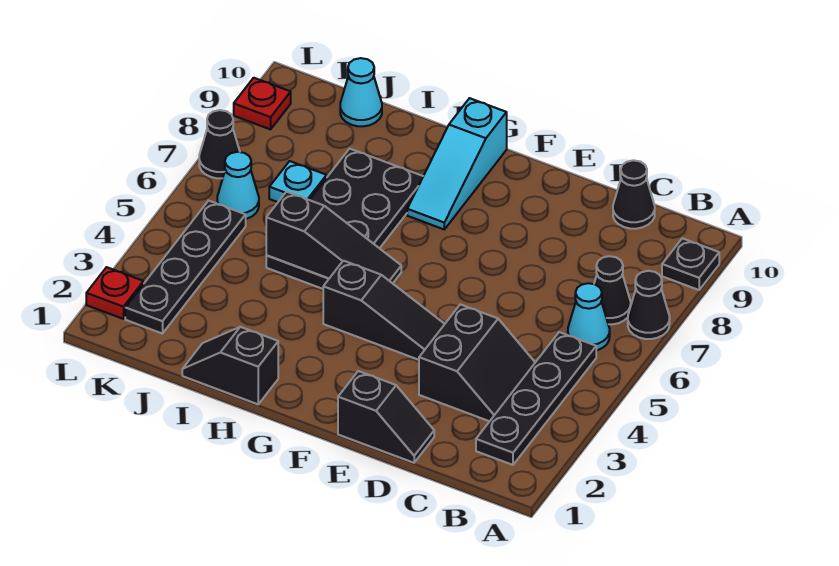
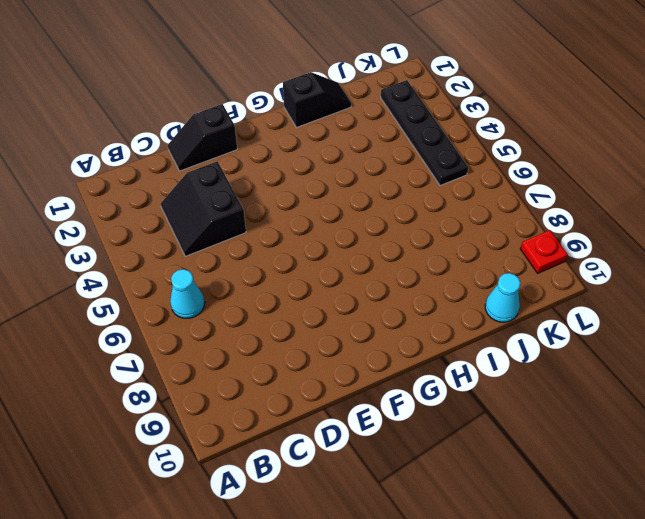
none -> black 1x1 cone [628,271,670,339]
none -> black 1x1 plate [662,238,719,290]
none -> black 1x4 plate [476,332,596,465]

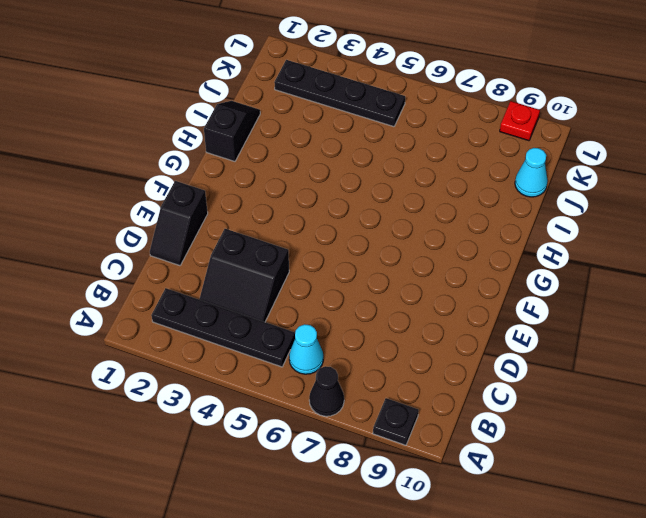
none -> black 1x1 cone [594,256,631,324]
none -> black 1x1 cone [613,160,655,229]
none -> black 1x3 slope [323,261,445,360]

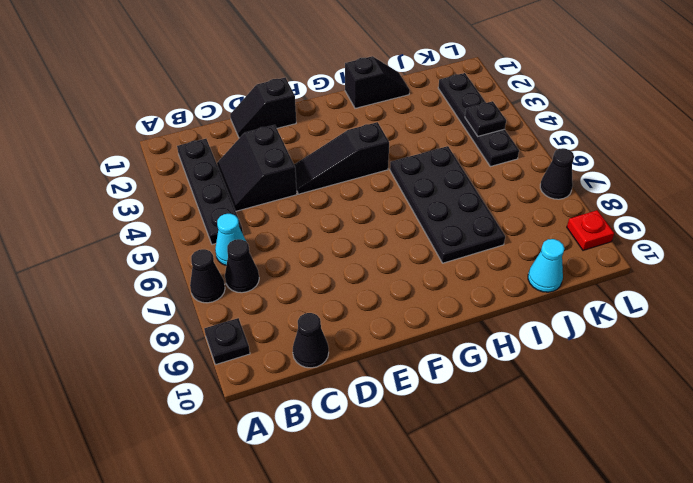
black 1x1 plate [465,101,506,136] -> none
none -> cyan 1x3 slope [407,98,507,229]
none -> cyan 1x1 plate [269,161,327,202]
none -> cyan 1x1 cone [217,152,259,219]

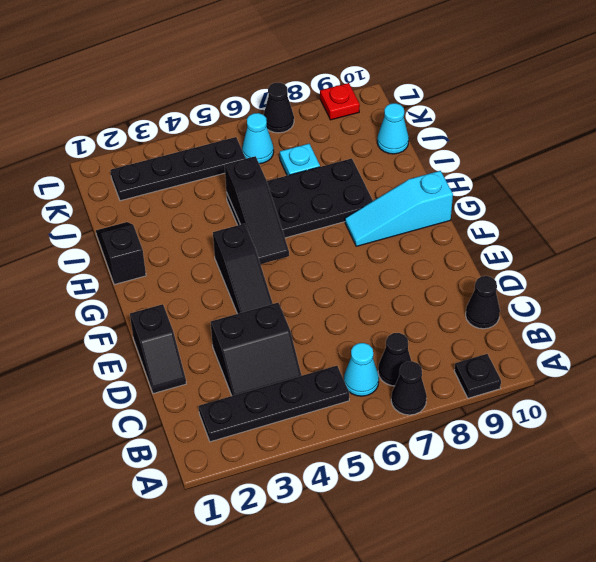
none -> red 1x1 plate [86,267,144,319]

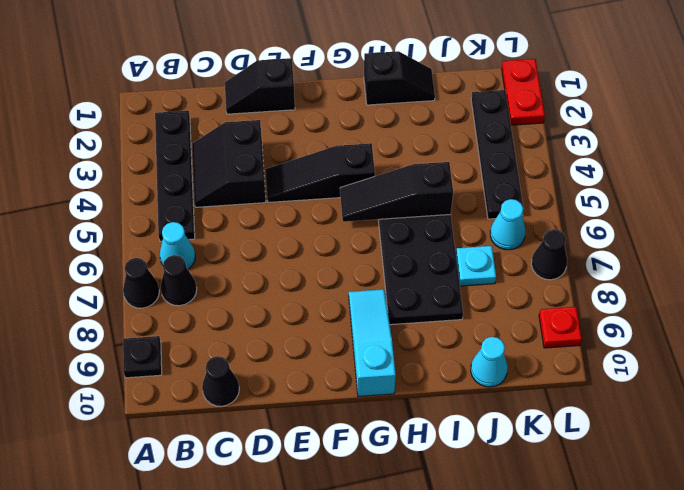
red 1x2 plate [502,59,545,125] -> red 1x1 plate [86,267,144,319]

